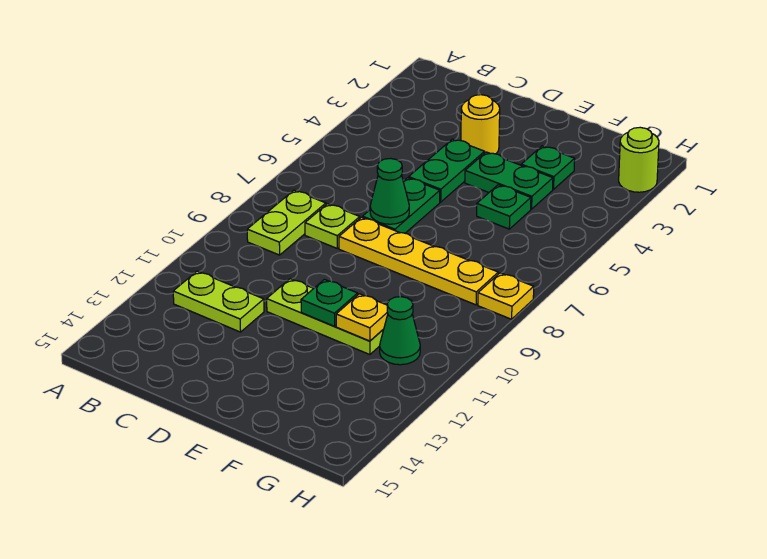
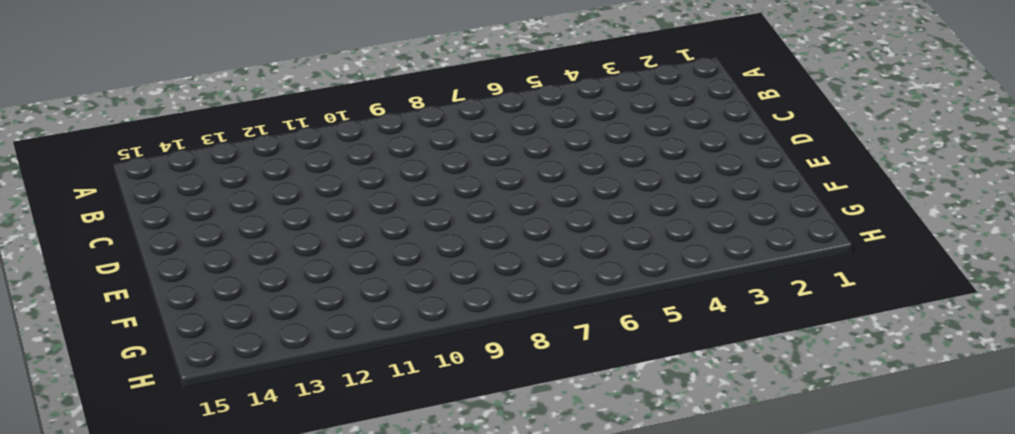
none -> lime 1x2 plate [247,190,326,255]
none -> lime 1x2 plate [173,271,264,332]
none -> lime 1x1 plate [305,204,360,248]

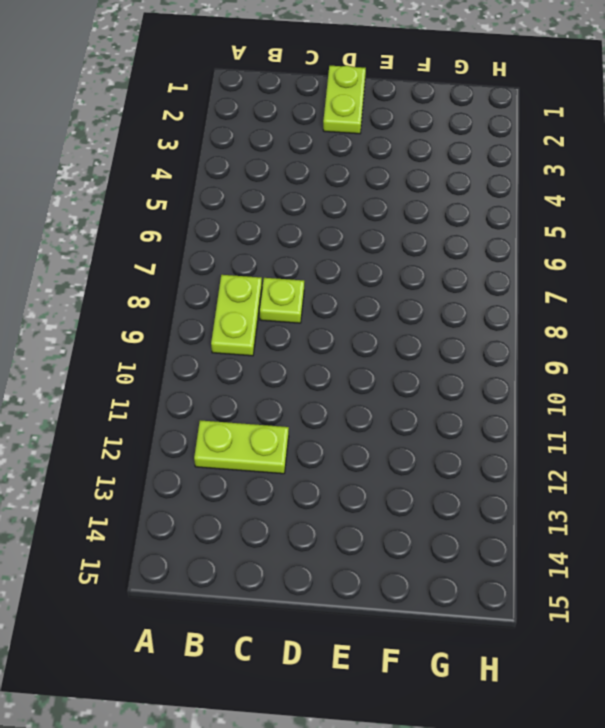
lime 1x2 plate [323,66,366,134] -> none
none -> yellow 1x1 round brick [461,95,500,154]
none -> green 1x2 plate [409,139,485,202]
none -> green 1x2 plate [363,178,440,233]

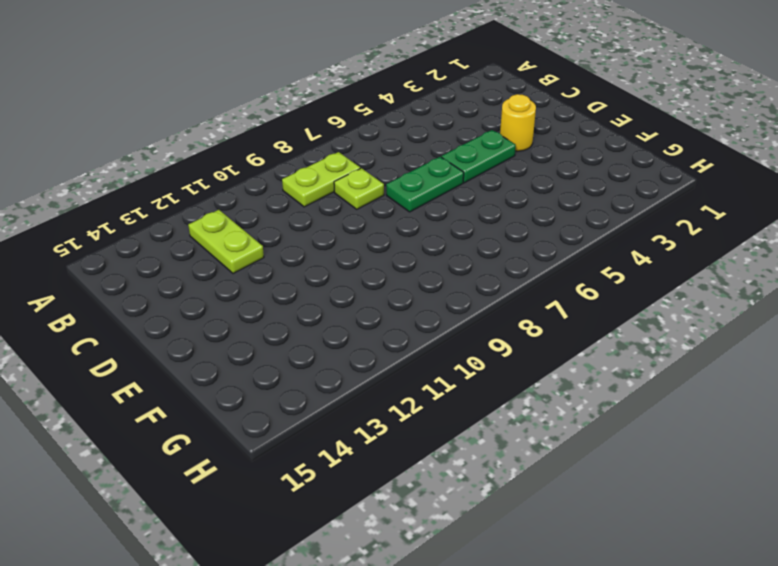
none -> yellow 1x4 plate [339,217,498,305]
none -> lime 1x3 plate [267,279,384,355]
none -> green 1x2 plate [465,152,553,209]

